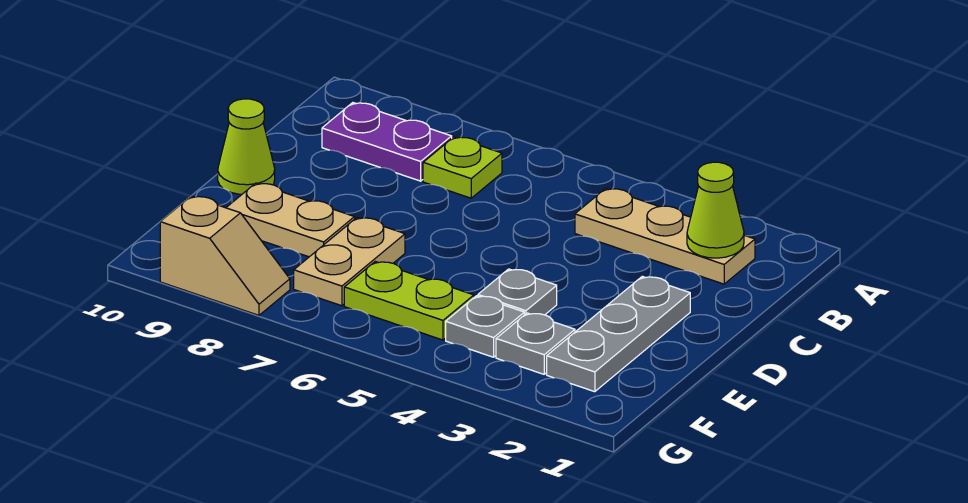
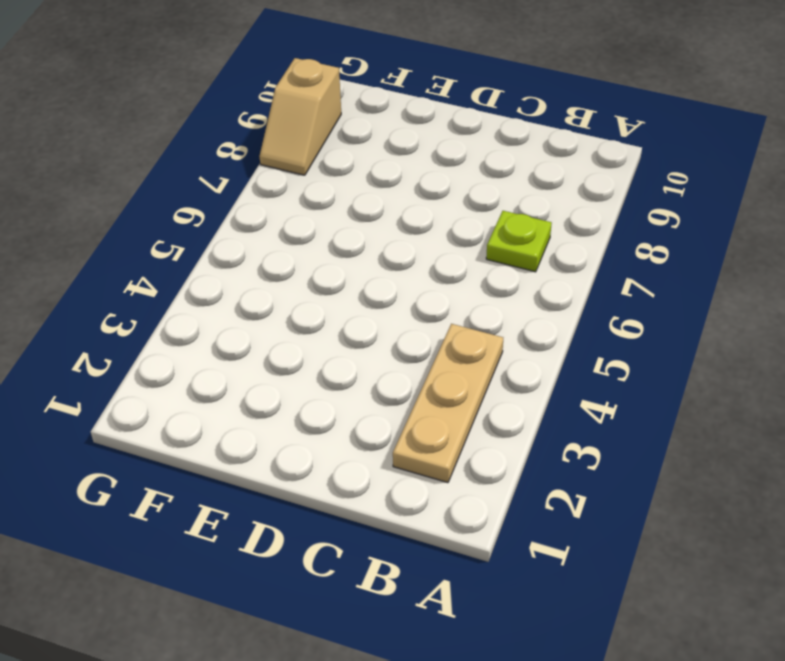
none -> purple 1x2 plate [322,103,452,181]
none -> grey 1x3 plate [547,276,690,392]
none -> lime 1x1 cone [218,99,275,194]

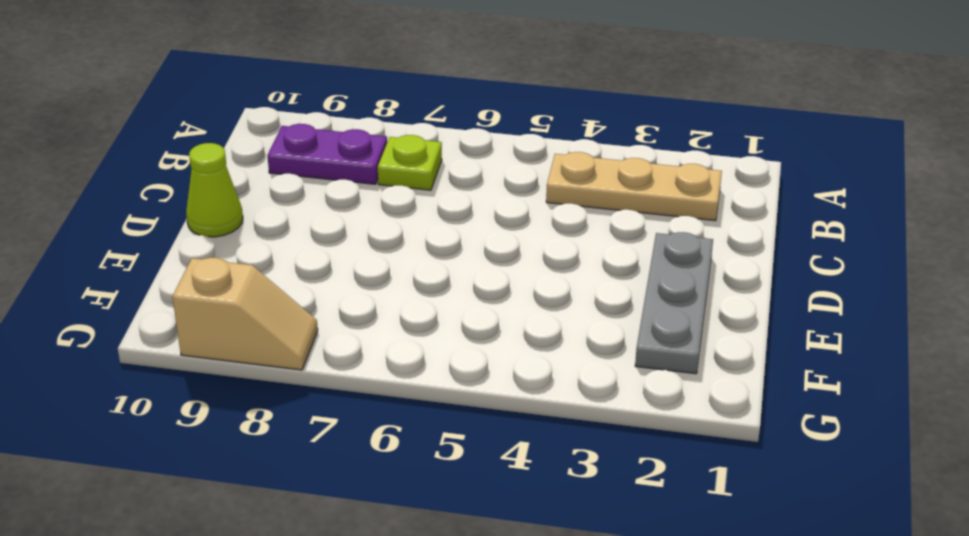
none -> grey 1x1 plate [478,269,557,315]
none -> tan 1x2 plate [294,218,405,306]
none -> tan 1x2 plate [226,183,355,257]

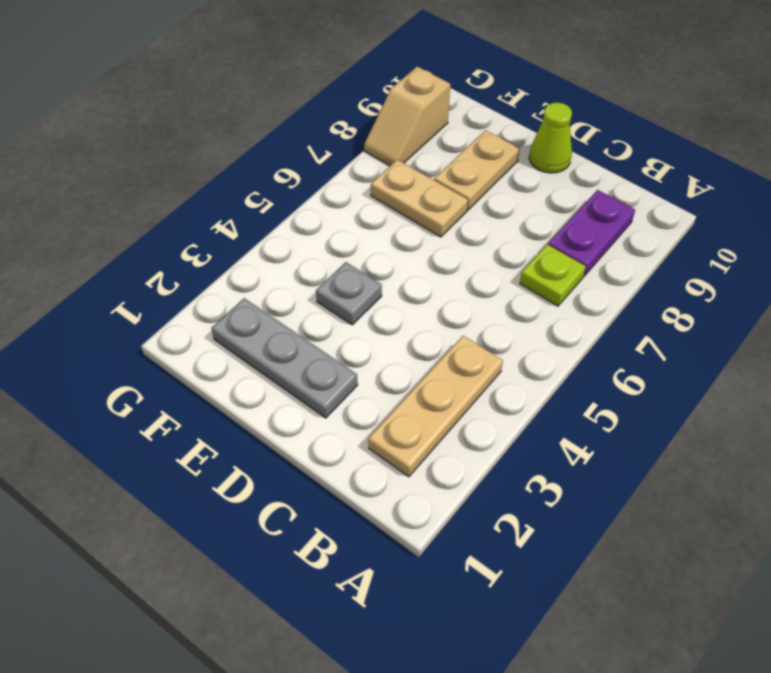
none -> grey 1x1 plate [496,313,575,374]
none -> grey 1x1 plate [446,296,524,357]
none -> lime 1x2 plate [344,262,474,340]

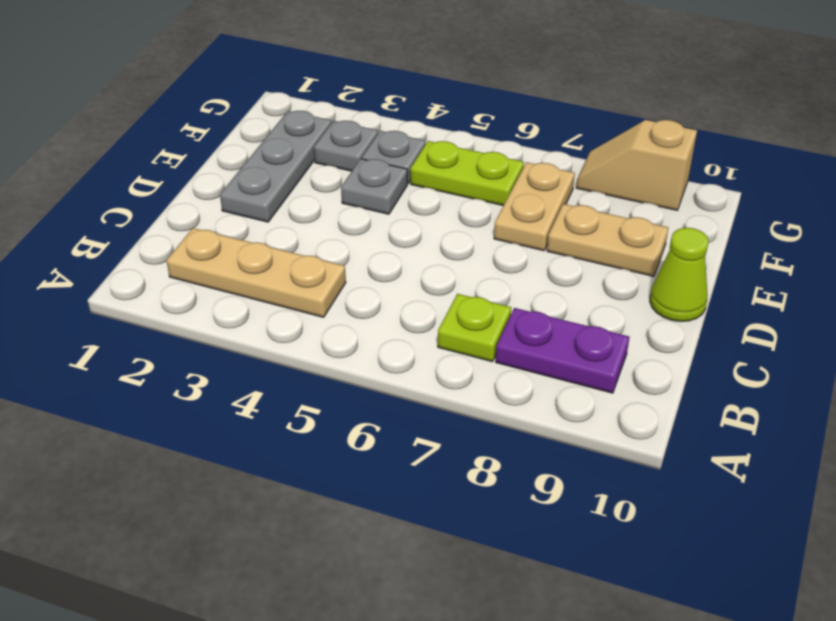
none -> lime 1x1 cone [687,162,744,258]

